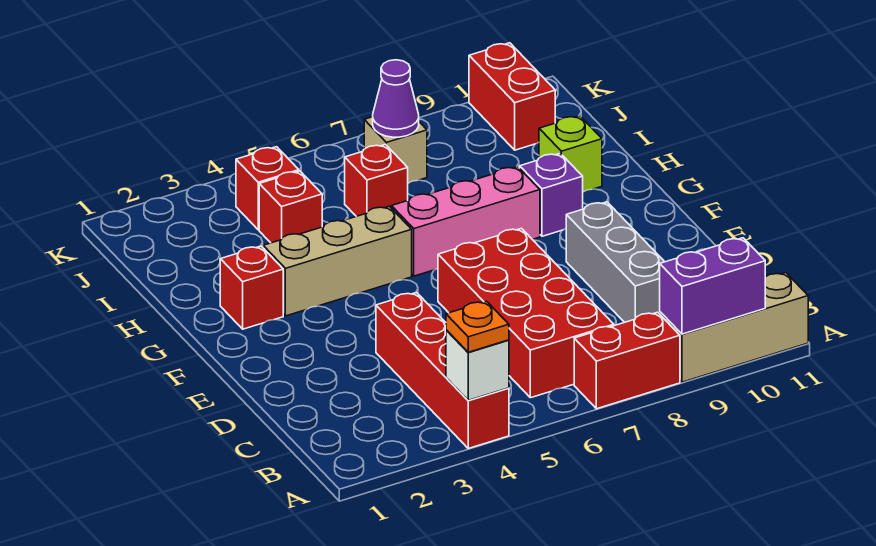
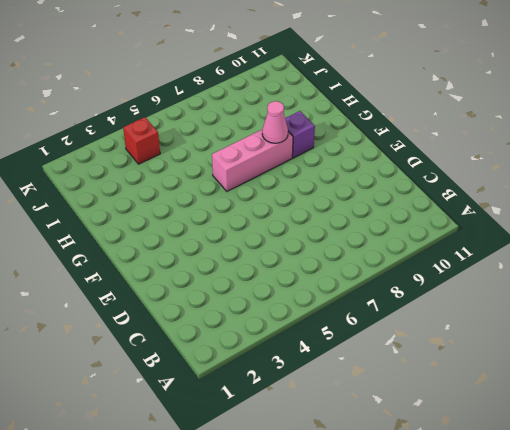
pink 1x1 cone [262,101,288,143] -> none
none -> red 1x4 brick [376,293,509,448]
none -> red 1x2 brick [574,312,680,409]
none -> tan 1x3 brick [660,273,808,382]

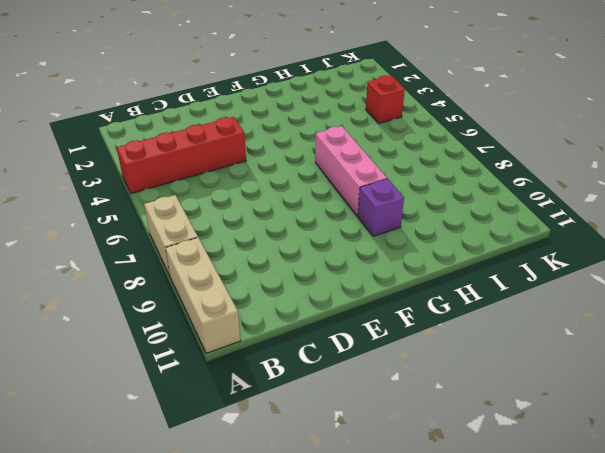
tan 1x2 brick [144,195,198,276] -> red 1x2 brick [574,312,680,409]
none -> red 2x4 brick [438,228,614,398]
none -> grey 1x3 brick [566,202,664,322]
none -> red 1x1 brick [220,246,283,329]

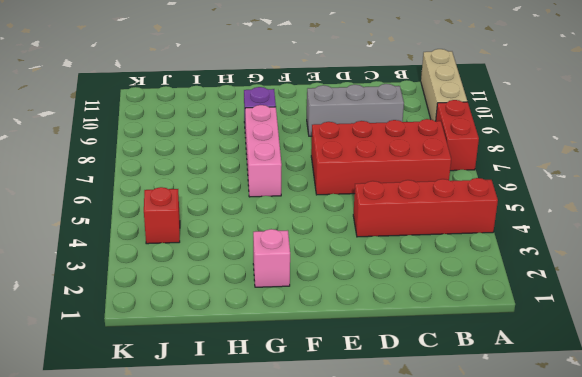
pink 1x1 brick [253,229,290,287] -> red 1x1 brick [220,246,283,329]
none -> tan 1x3 brick [263,206,412,316]
none -> lime 1x1 brick [539,116,602,192]
none -> red 1x1 brick [259,171,322,243]

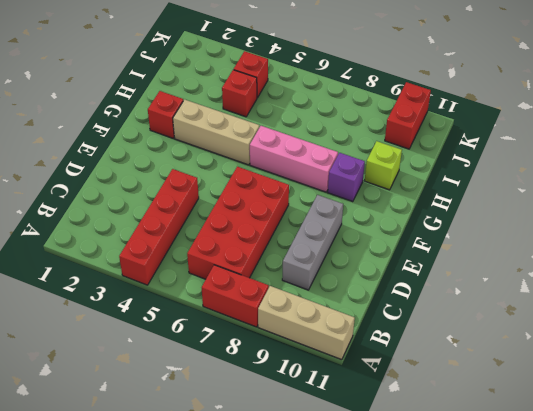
none -> red 1x1 brick [345,144,408,216]
none -> tan 1x1 brick [364,117,427,183]
none -> white 1x1 brick [446,330,509,400]

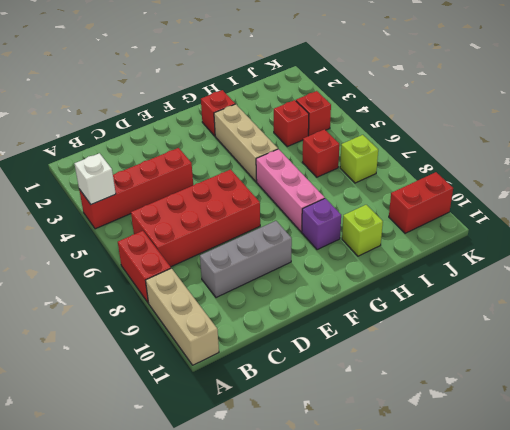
lime 1x1 brick [340,135,378,183] -> tan 1x1 brick [364,117,427,183]
none -> purple 1x2 brick [660,238,765,334]
none -> purple 1x1 cone [373,60,419,137]
none -> orange 1x1 plate [446,301,509,352]

